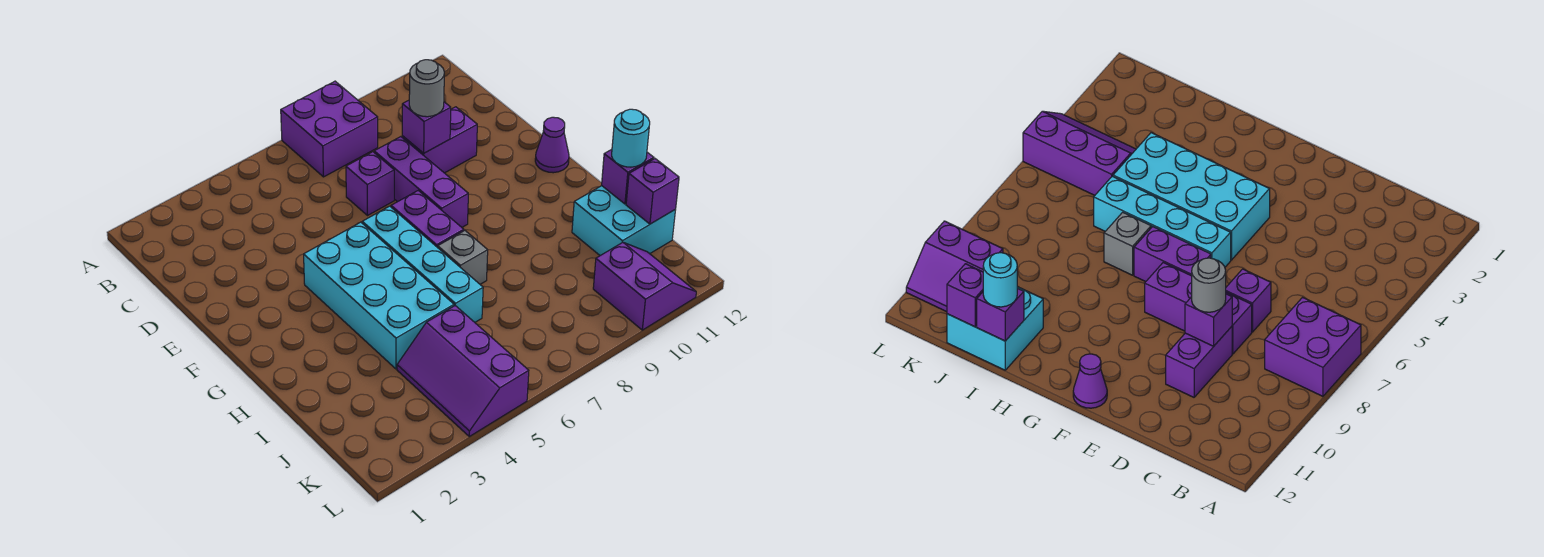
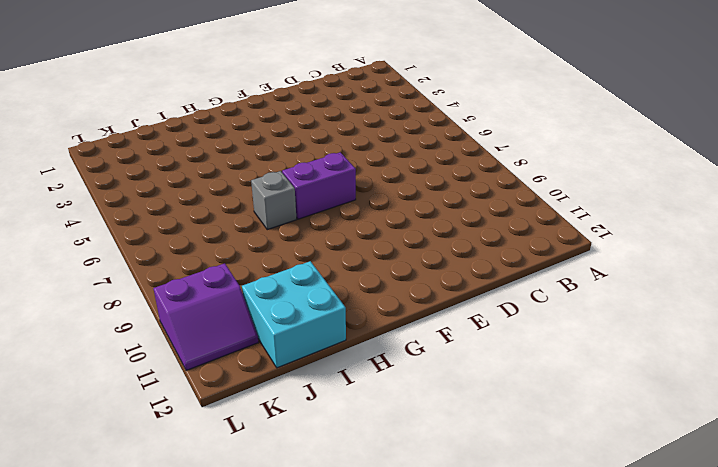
none -> purple 2x2 brick [281,81,378,177]
none -> purple 1x1 brick [346,152,394,216]
none -> purple 1x3 brick [374,137,468,227]

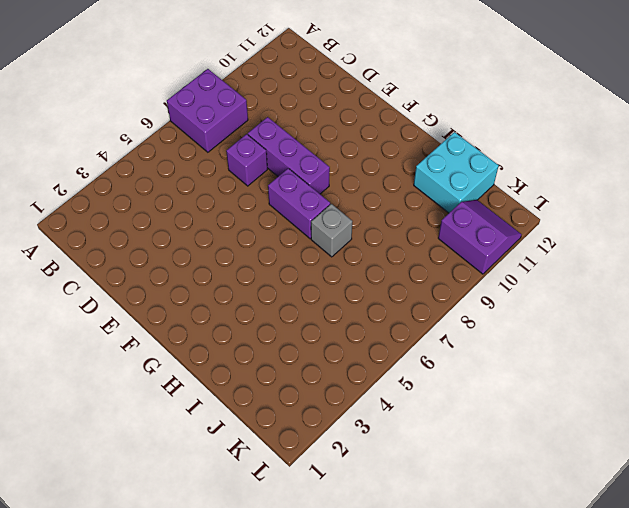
none -> purple 1x2 brick [402,107,477,173]
none -> cyan 2x4 brick [304,222,454,369]
none -> cyan 1x4 brick [362,206,483,322]

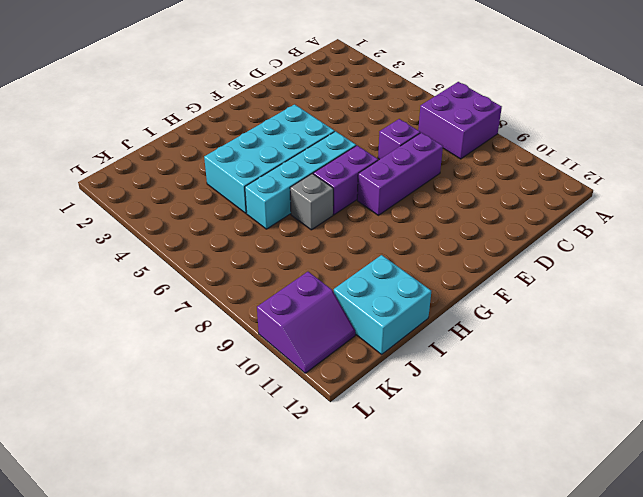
none -> purple 1x2 brick [402,107,477,173]
none -> purple 1x1 cone [535,117,569,173]
none -> purple 2x3 slope [397,306,529,436]

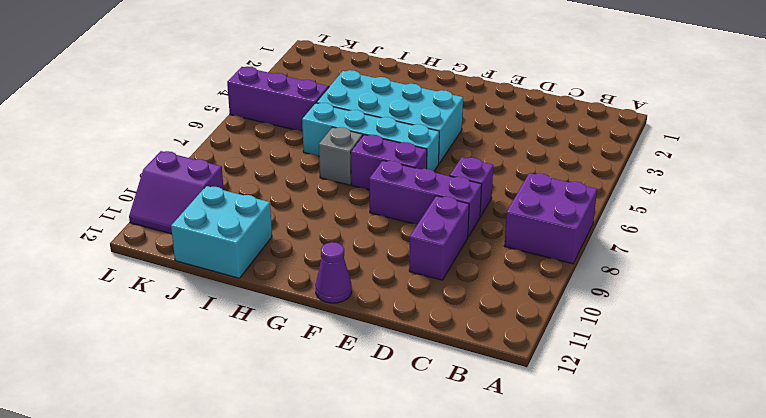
none -> purple 1x1 brick [402,100,451,153]
none -> purple 1x1 brick [602,149,654,204]
none -> purple 1x1 brick [626,159,679,224]

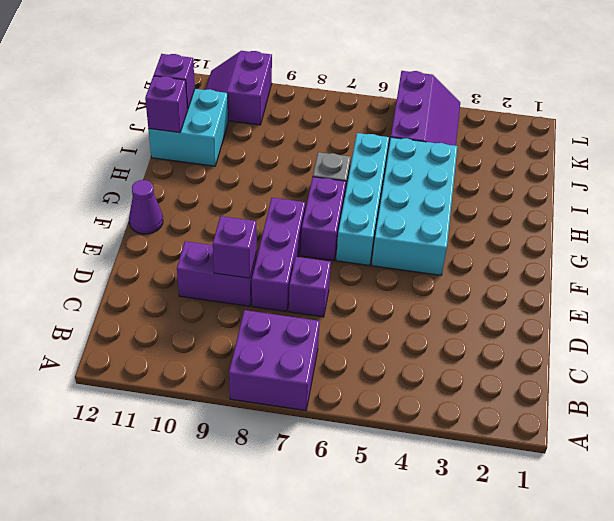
none -> grey 1x1 round brick [409,60,444,117]
none -> cyan 1x1 round brick [612,109,650,167]

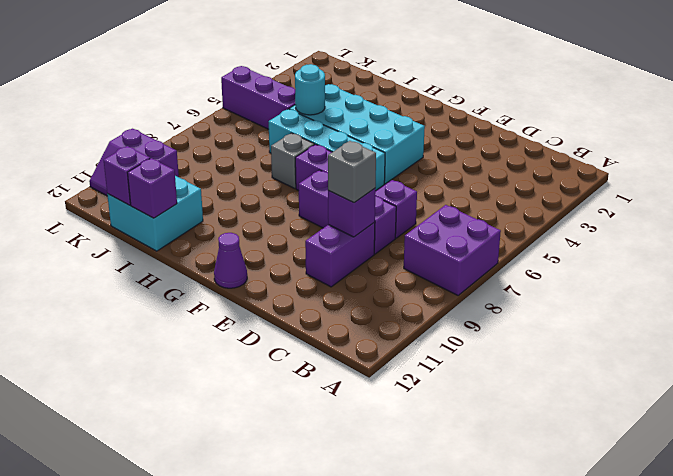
grey 1x1 brick [328,141,376,203] -> grey 1x1 round brick [409,60,444,117]
cyan 1x1 round brick [295,64,325,115] -> cyan 1x1 round brick moved to [612,109,650,167]

